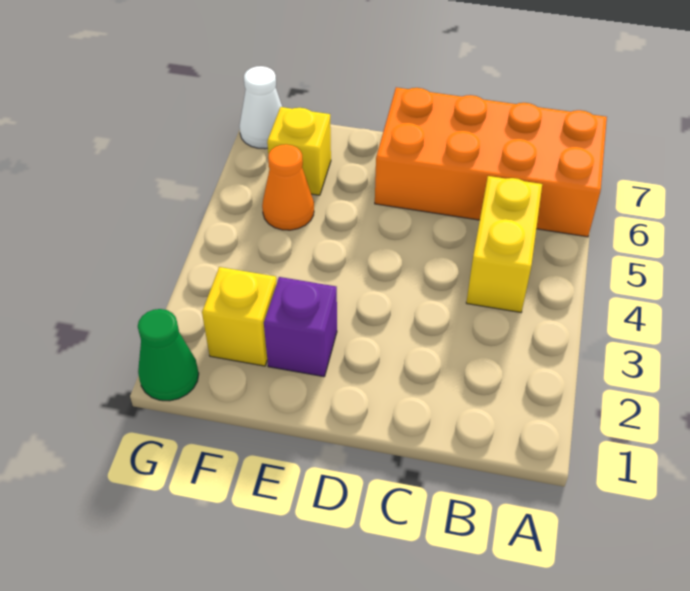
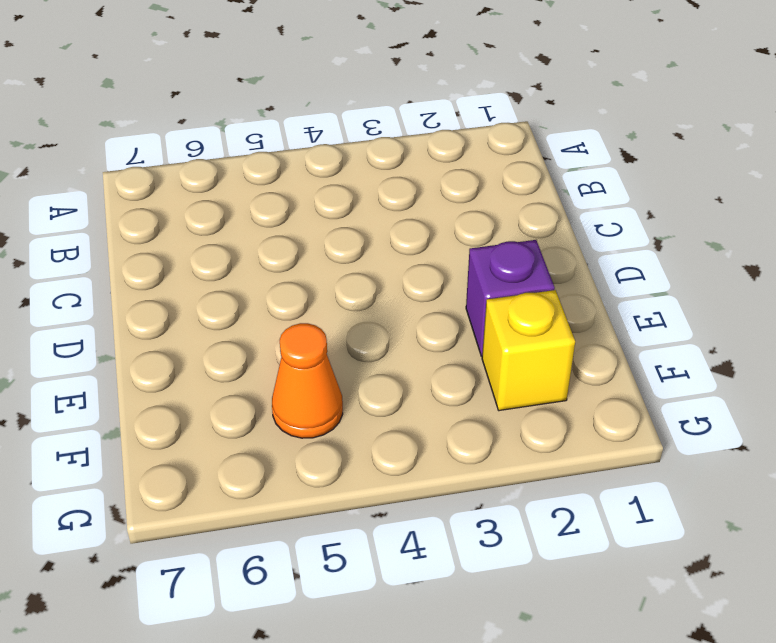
none -> orange 2x4 brick [375,87,607,237]
none -> yellow 1x2 brick [466,176,542,312]

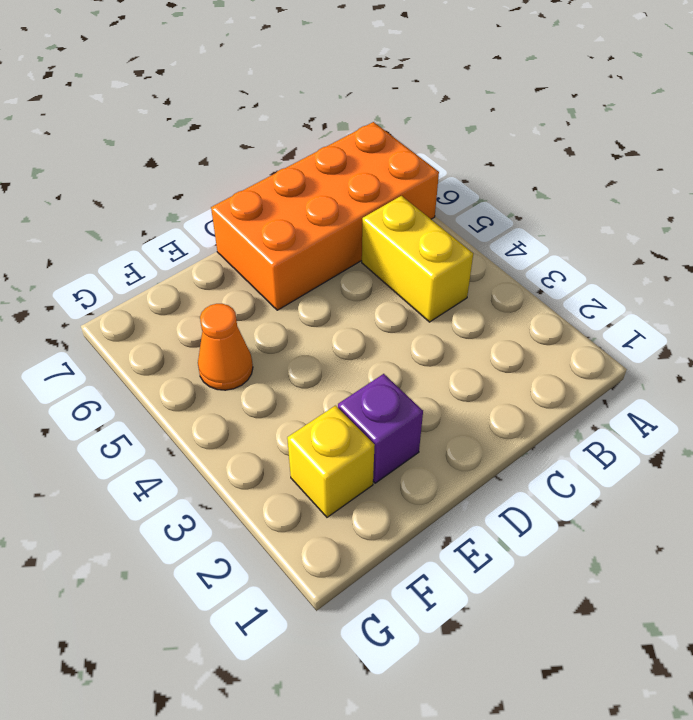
none -> yellow 1x1 brick [267,107,331,195]
none -> green 1x1 cone [138,309,199,401]

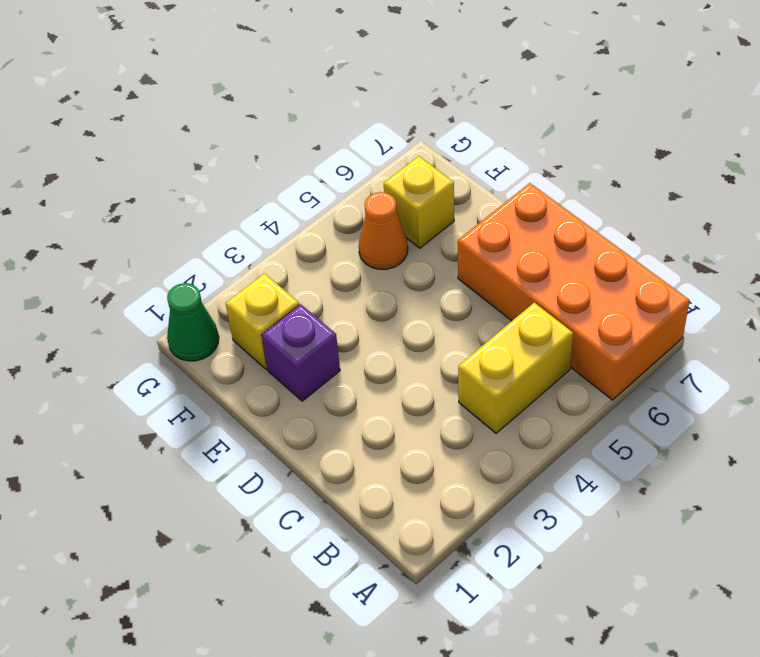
none -> white 1x1 cone [239,66,282,149]

